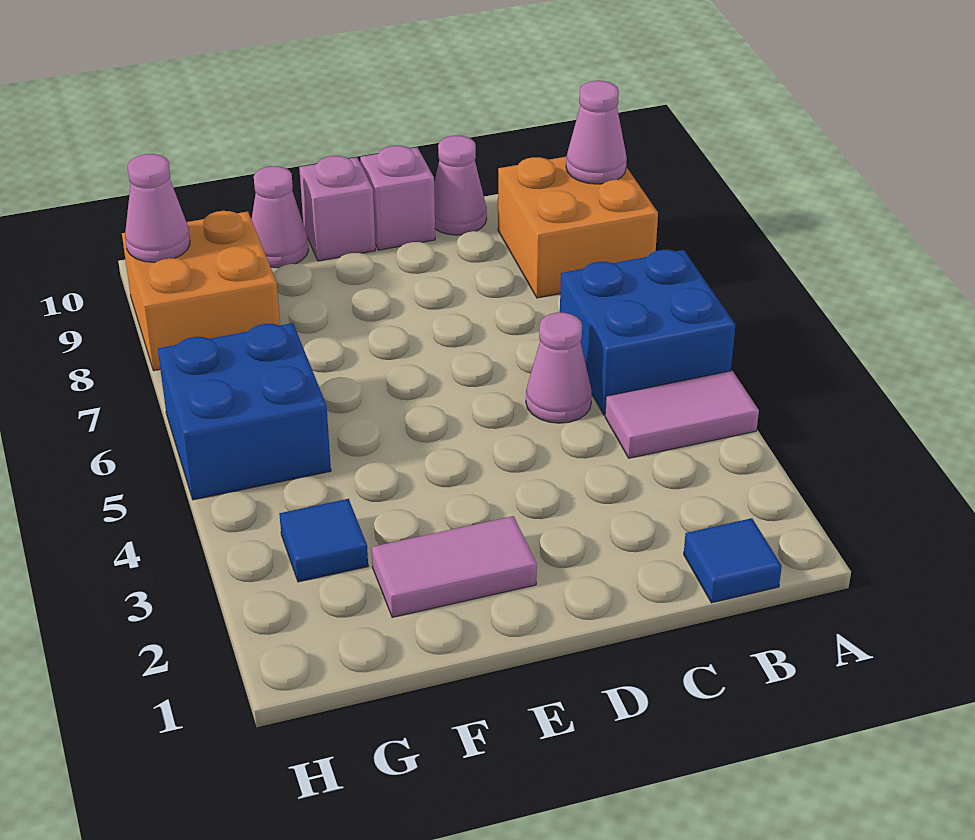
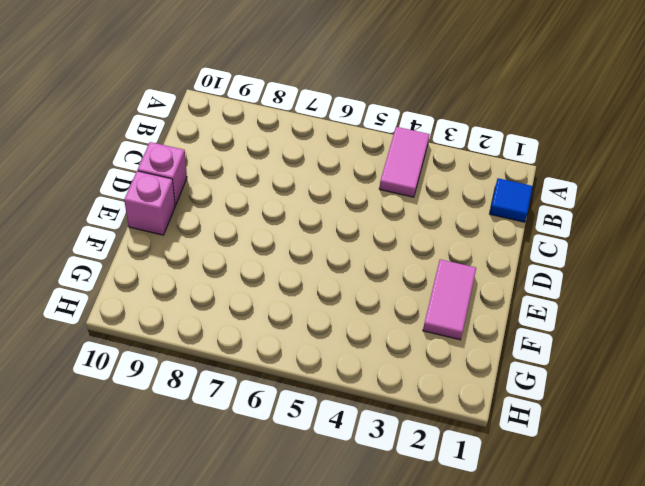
none -> blue 2x2 brick [560,250,735,415]
none -> orange 2x2 brick [498,157,658,298]
none -> pink 1x1 cone [526,313,592,423]

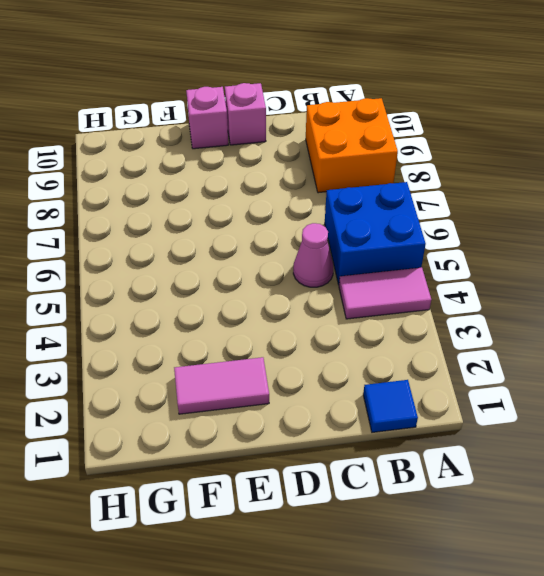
none -> pink 1x1 cone [434,136,487,235]
none -> pink 1x1 cone [251,166,308,268]
none -> blue 1x1 tile [279,499,368,582]

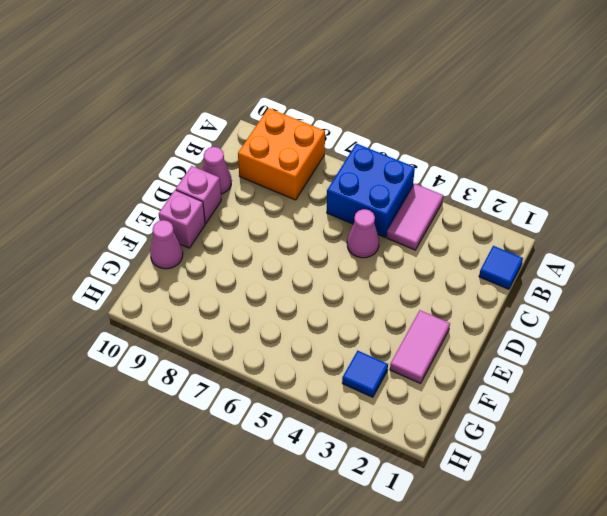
none -> blue 2x2 brick [158,323,331,500]
none -> orange 2x2 brick [122,211,280,371]
none -> pink 1x1 cone [566,81,627,184]

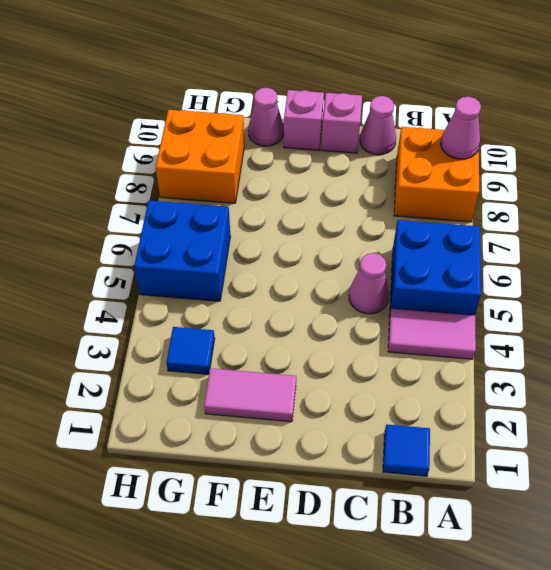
none -> pink 1x1 cone [125,154,190,262]

